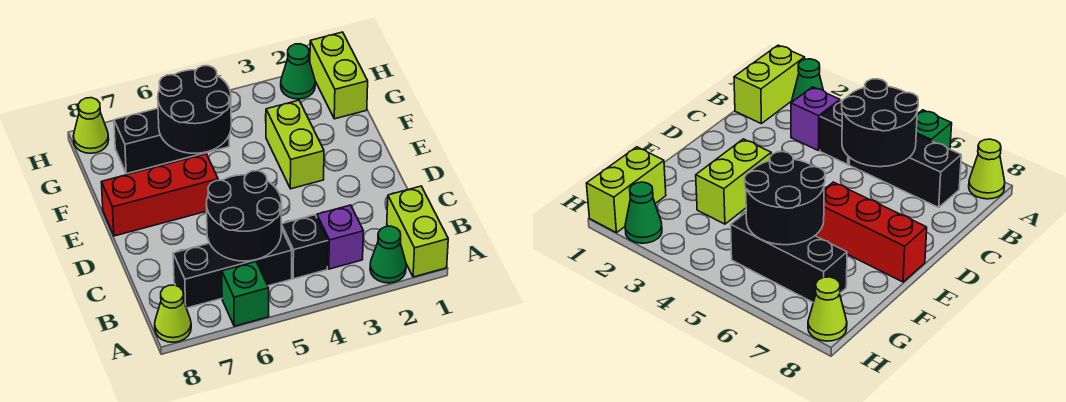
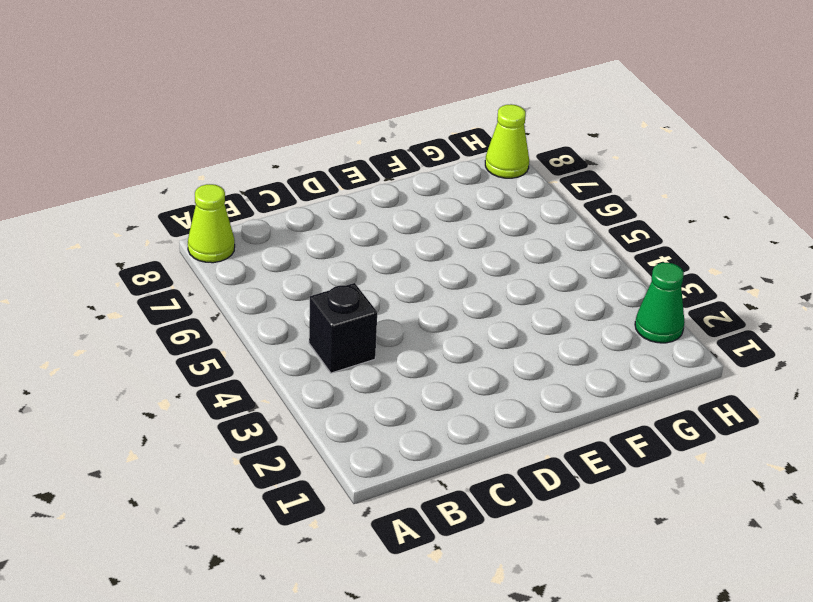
none -> lime 1x2 brick [387,186,448,277]
none -> green 1x1 cone [370,226,406,283]
none -> green 1x1 brick [222,262,269,326]

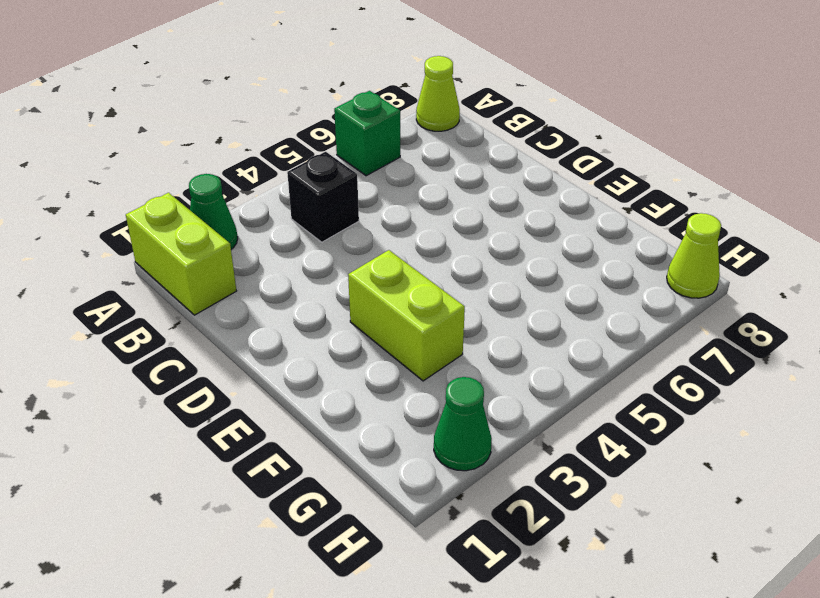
none -> purple 1x1 brick [317,205,363,269]
none -> black 1x3 brick [173,229,292,308]
none -> red 1x3 brick [101,154,218,236]

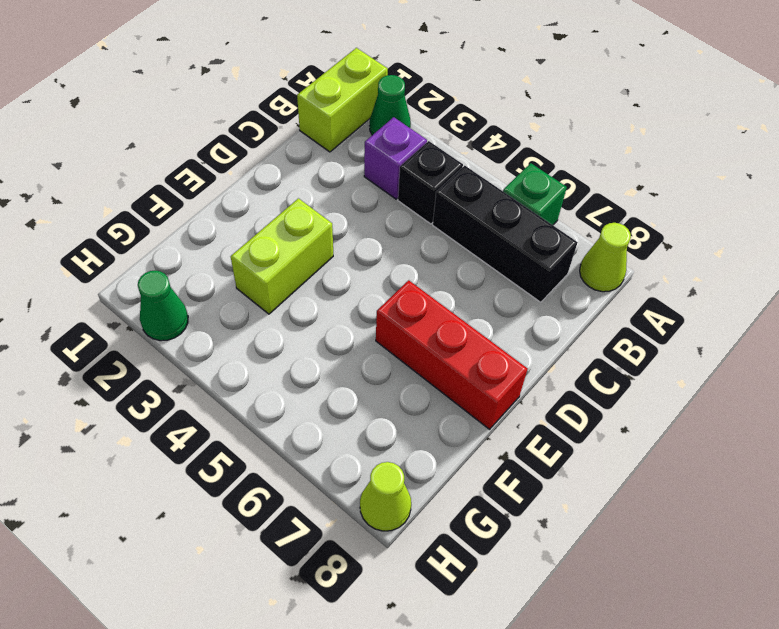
none -> lime 1x2 brick [310,32,368,119]
none -> black 1x3 brick [114,108,229,174]
none -> black 2x2 round brick [206,171,282,261]

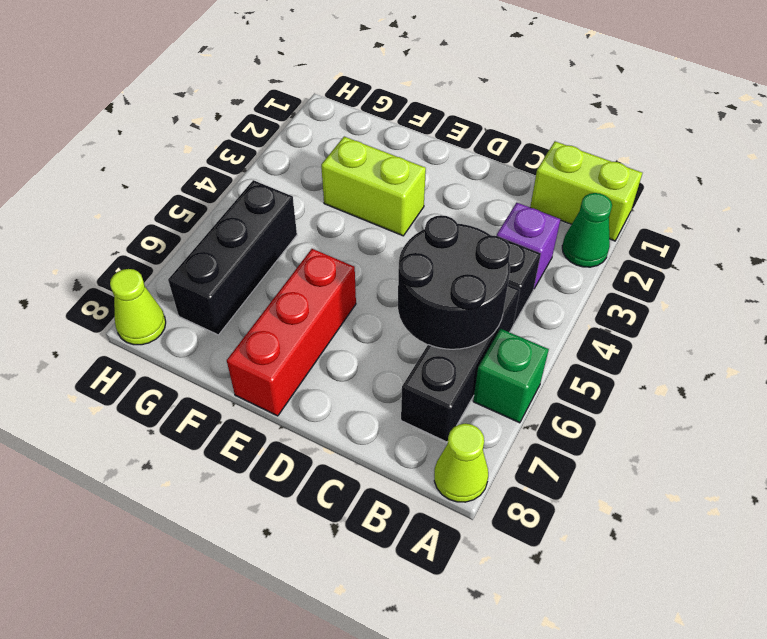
none -> lime 1x2 brick [310,32,368,119]
none -> green 1x1 cone [281,44,315,99]
none -> black 2x2 round brick [158,66,231,153]

